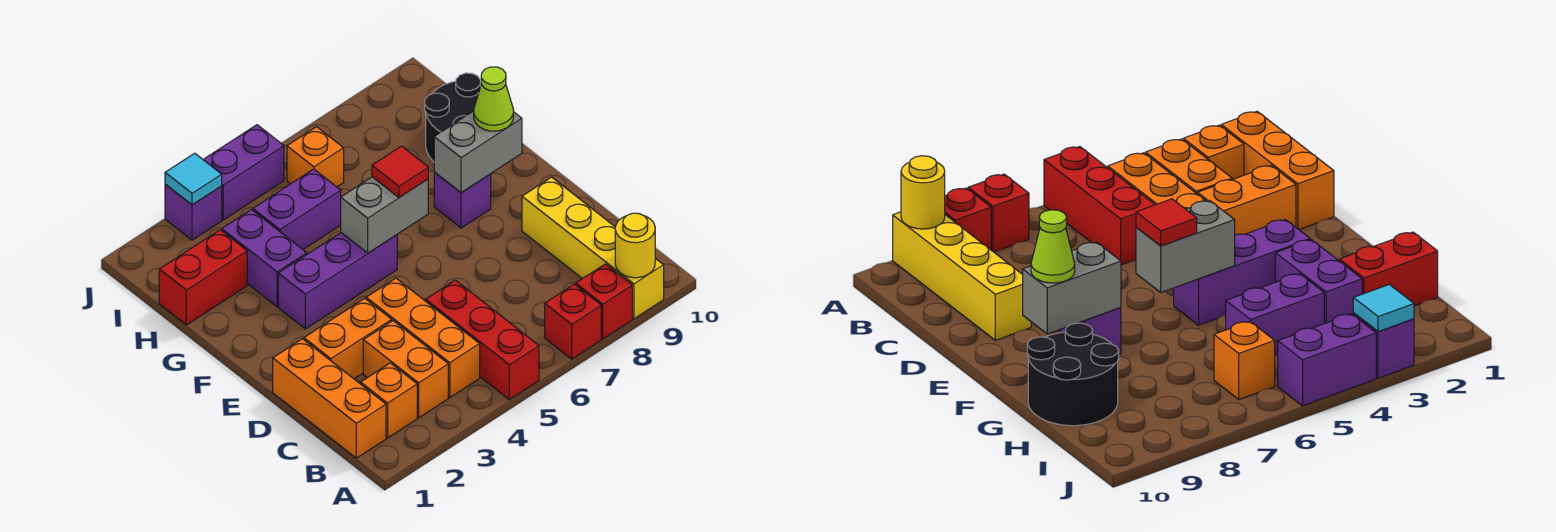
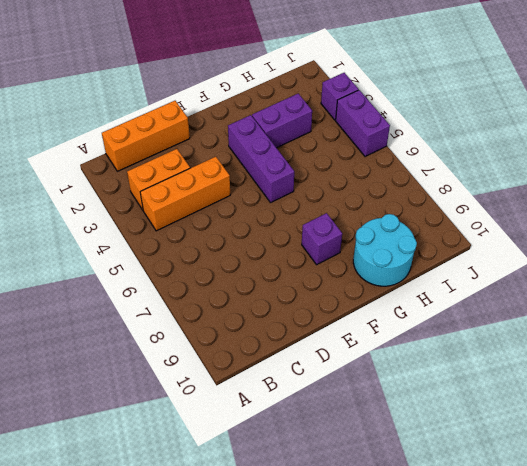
cyan 2x2 round brick [353,214,417,286] -> black 2x2 round brick [425,73,481,162]
none -> red 1x3 brick [426,280,539,400]
none -> red 1x1 brick [545,284,601,359]
none -> red 1x1 brick [576,264,632,339]

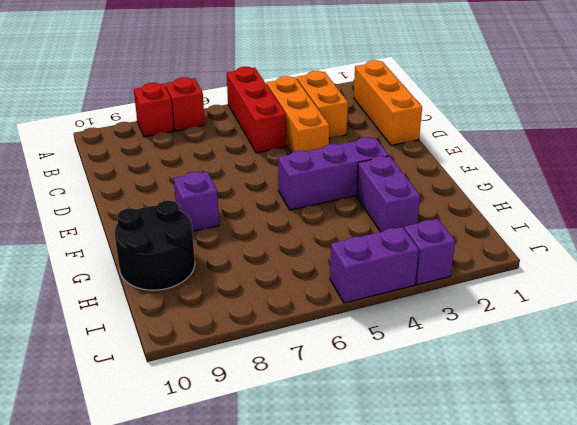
none -> yellow 1x4 brick [522,177,664,319]
none -> orange 1x1 brick [361,363,417,438]
none -> orange 1x2 brick [304,298,392,379]

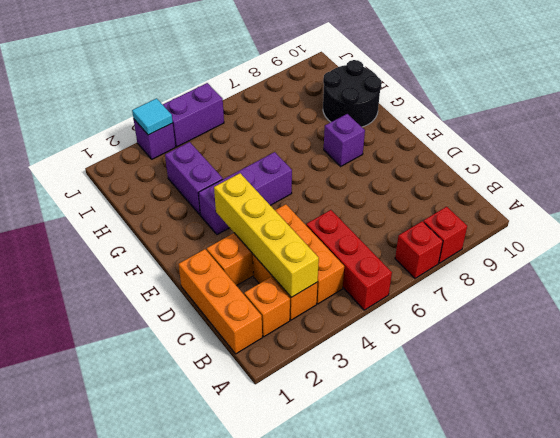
yellow 1x4 brick [214,173,319,297] -> yellow 1x4 brick moved to [522,177,664,319]
none -> red 1x2 brick [159,230,247,325]
none -> purple 1x2 brick [253,169,341,249]
none -> orange 1x1 brick [287,127,344,187]

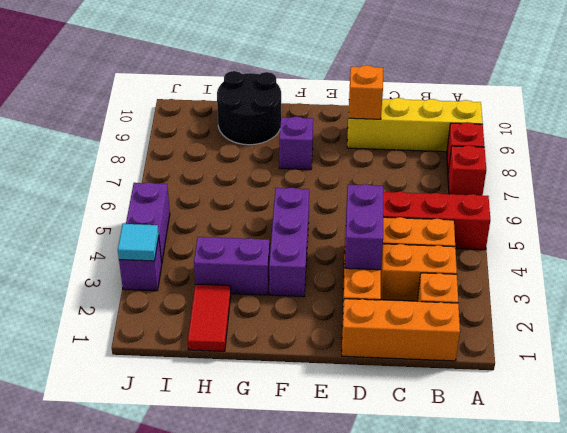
purple 1x2 brick [345,184,383,270] -> purple 1x2 brick moved to [253,169,341,249]
orange 1x1 brick [349,65,383,119] -> orange 1x1 brick moved to [287,127,344,187]
red 1x2 tile [188,284,231,351] -> red 1x2 brick [159,230,247,325]
none -> yellow 1x1 round brick [615,213,655,278]
none -> grey 1x2 brick [341,177,428,253]
none -> grey 1x2 brick [434,111,522,193]

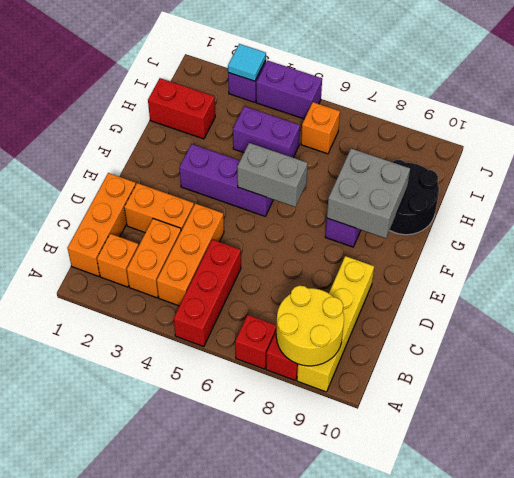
yellow 2x2 round brick [276,286,344,366] -> yellow 1x1 round brick [615,213,655,278]
grey 2x2 brick [327,148,410,238] -> grey 1x2 brick [434,111,522,193]
none -> purple 1x2 brick [222,210,307,307]
none -> red 1x1 tile [372,146,428,197]
none -> lime 1x1 cone [474,67,514,131]

